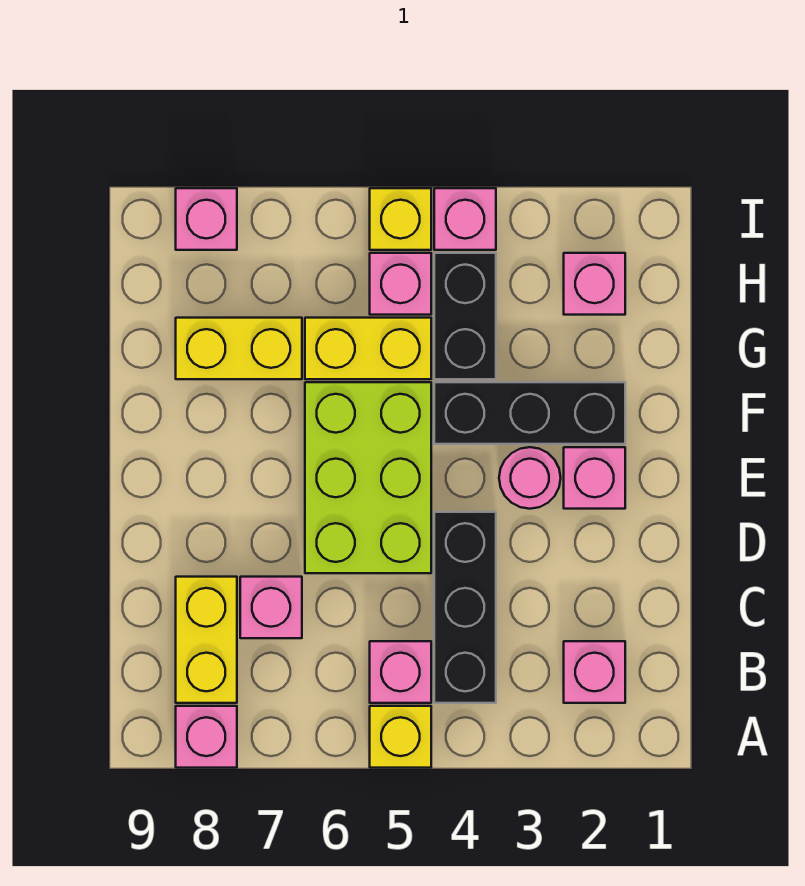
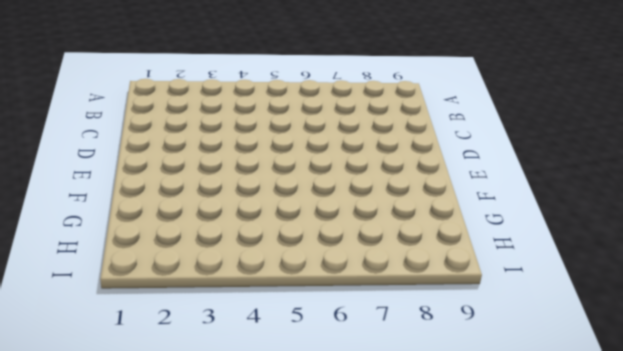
none -> yellow 1x1 brick [370,706,431,768]
none -> pink 1x1 brick [176,706,237,768]
none -> pink 1x1 brick [564,641,625,703]

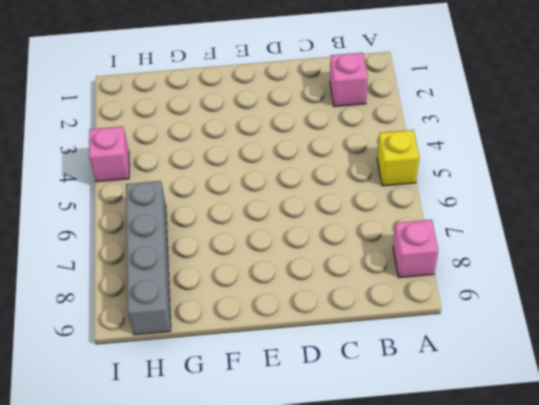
grey 1x4 brick [126,181,171,335] -> none
none -> black 1x3 brick [434,512,496,703]
none -> pink 1x1 brick [370,641,431,703]
none -> yellow 1x2 brick [176,577,237,703]

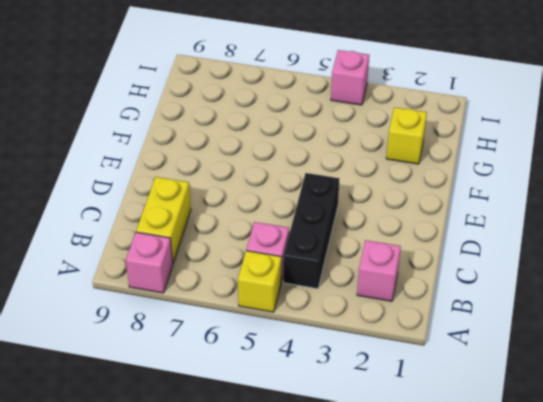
yellow 1x1 brick [386,107,427,164] -> yellow 1x1 brick moved to [370,188,431,250]
none -> pink 1x1 brick [240,577,302,638]
none -> lime 2x3 brick [305,382,431,573]
none -> pink 1x1 brick [564,447,625,509]

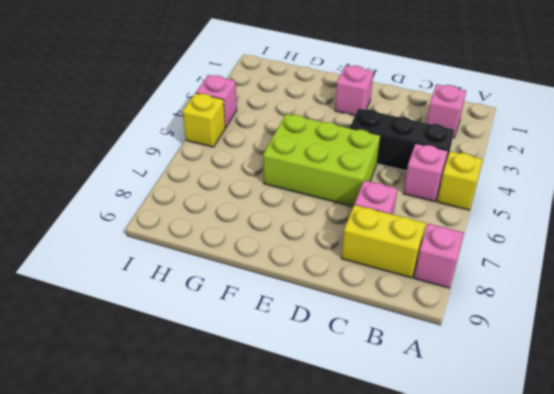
none -> pink 1x1 round brick [499,447,561,509]
none -> black 1x3 brick [434,382,625,444]
none -> black 1x2 brick [434,253,496,379]

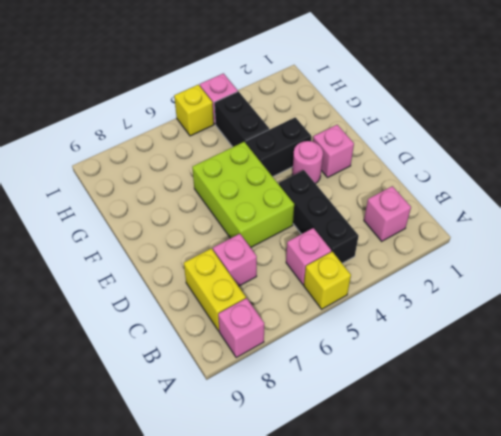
black 1x2 brick [246,117,311,177] -> black 1x3 brick [434,382,625,444]
none -> yellow 1x2 brick [305,318,431,379]
none -> yellow 1x2 brick [176,318,302,379]
none -> pink 1x1 brick [564,253,625,315]

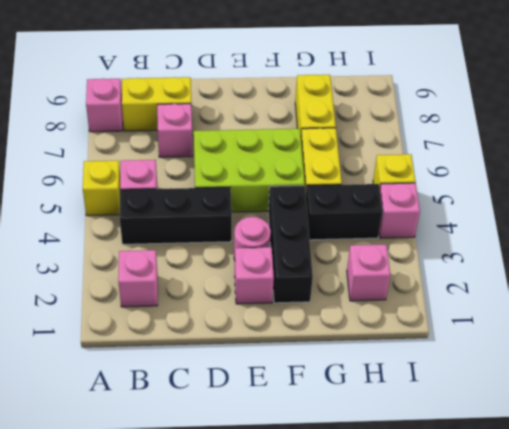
none -> pink 1x1 brick [370,253,431,315]
none -> pink 1x1 brick [176,188,237,250]

